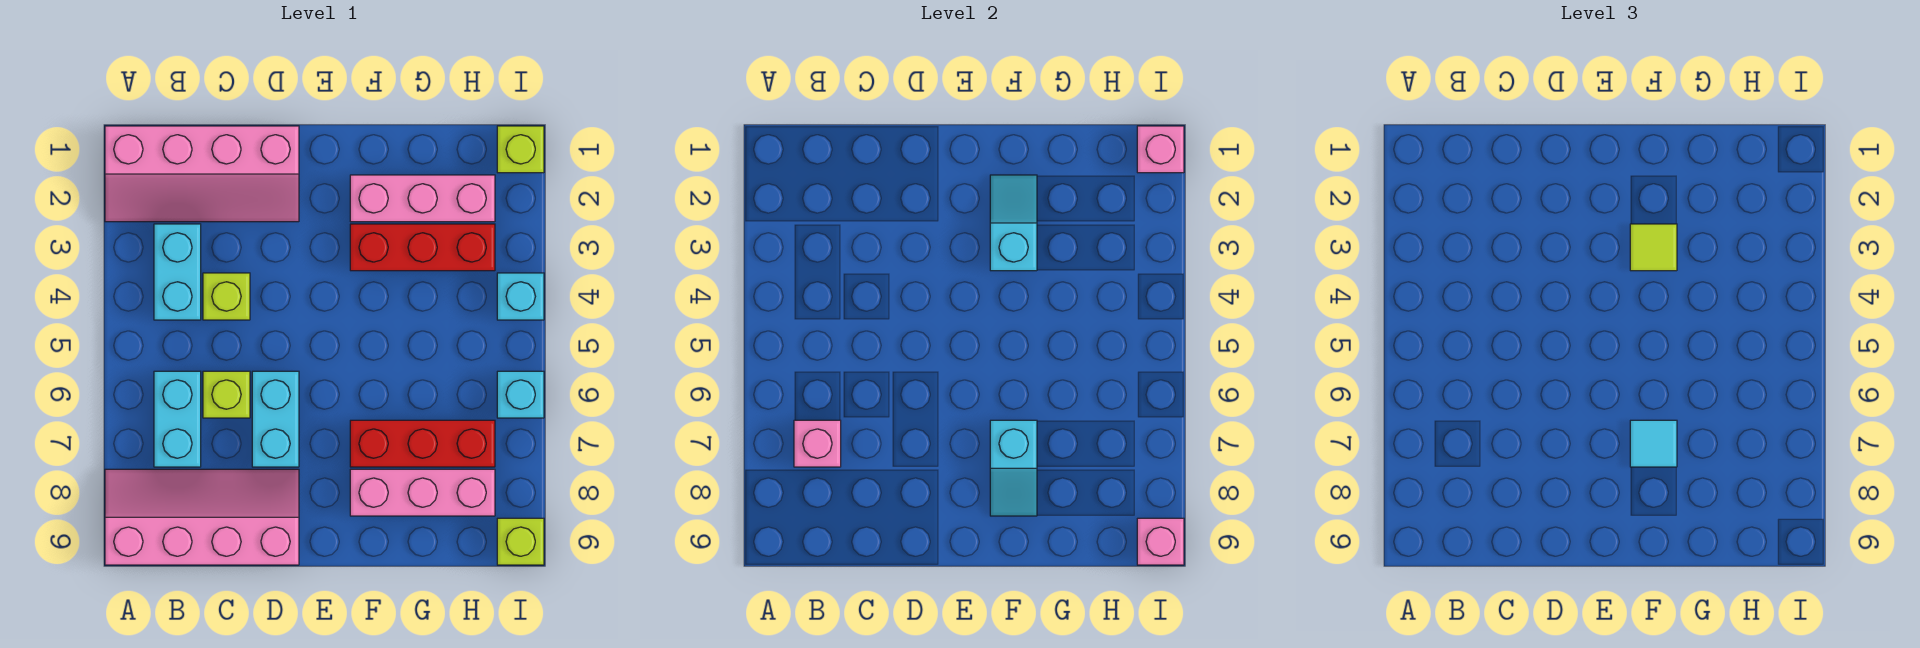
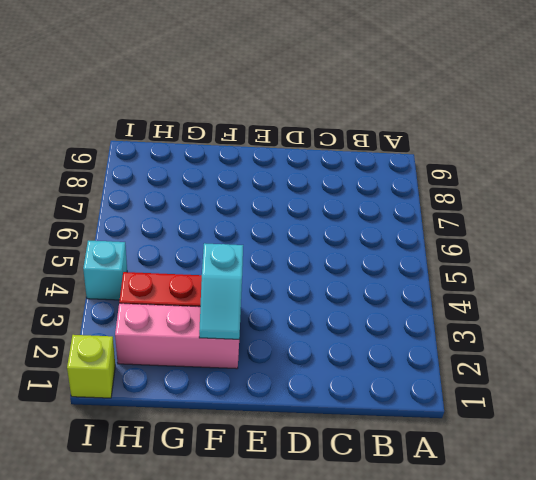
none -> pink 2x4 slope [105,126,299,222]
none -> pink 2x4 slope [105,469,299,565]
none -> cyan 1x2 brick [154,224,201,320]

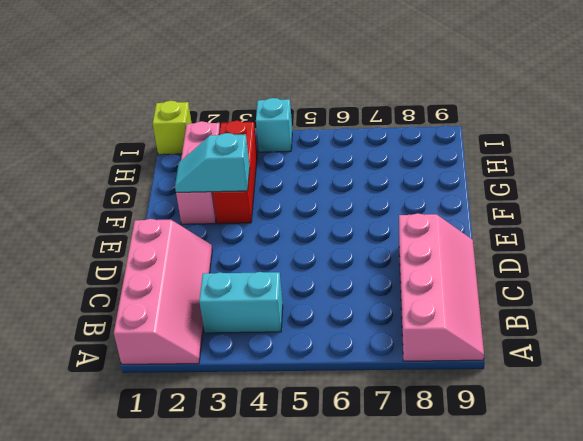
pink 2x4 slope [399,213,484,361] -> pink 2x4 slope turned to [105,469,299,565]
none -> cyan 1x2 brick [154,371,201,467]
none -> lime 1x1 brick [203,273,250,320]
none -> lime 1x1 brick [203,371,250,418]

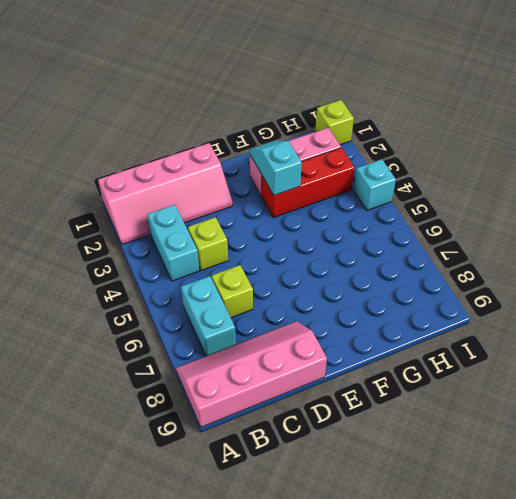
none -> cyan 1x2 brick [252,371,299,467]
none -> red 1x3 brick [350,420,495,467]
none -> pink 1x3 brick [350,469,495,516]

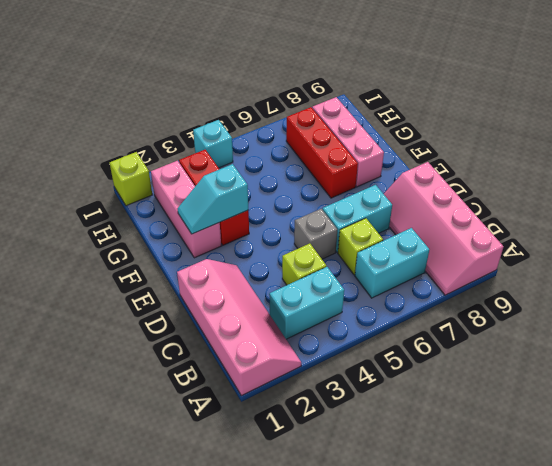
grey 1x1 brick [294,209,337,259] -> none
none -> cyan 1x1 brick [497,371,544,418]
none -> lime 1x1 brick [497,518,544,565]
none -> pink 1x1 brick [794,420,841,467]

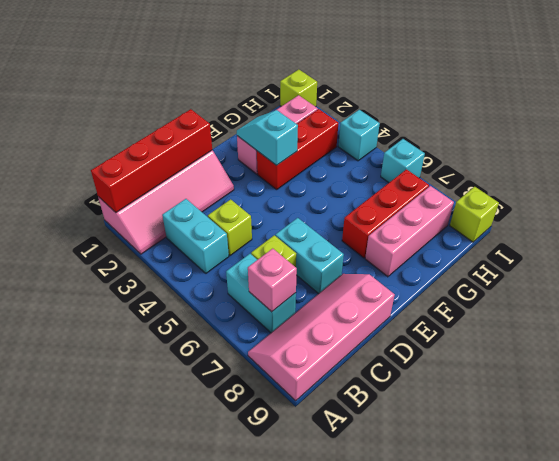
red 1x4 brick [91,109,212,212] -> none
none -> cyan 1x2 slope [990,420,1037,516]
none -> pink 1x1 brick [1137,126,1184,173]
none -> pink 1x1 brick [1137,518,1184,565]

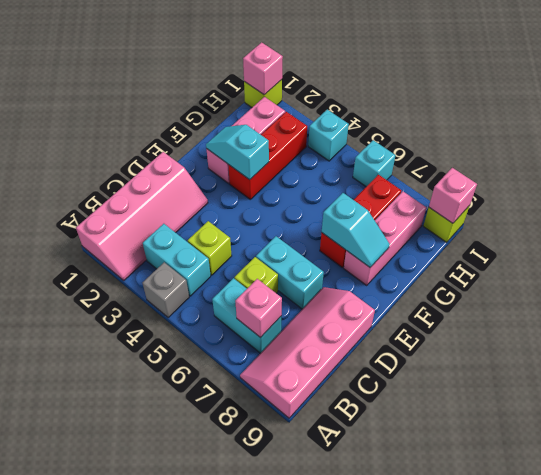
grey 1x1 brick [142,262,189,317] -> none
none -> lime 1x1 tile [1630,224,1677,271]
none -> cyan 1x1 tile [1630,420,1677,467]

